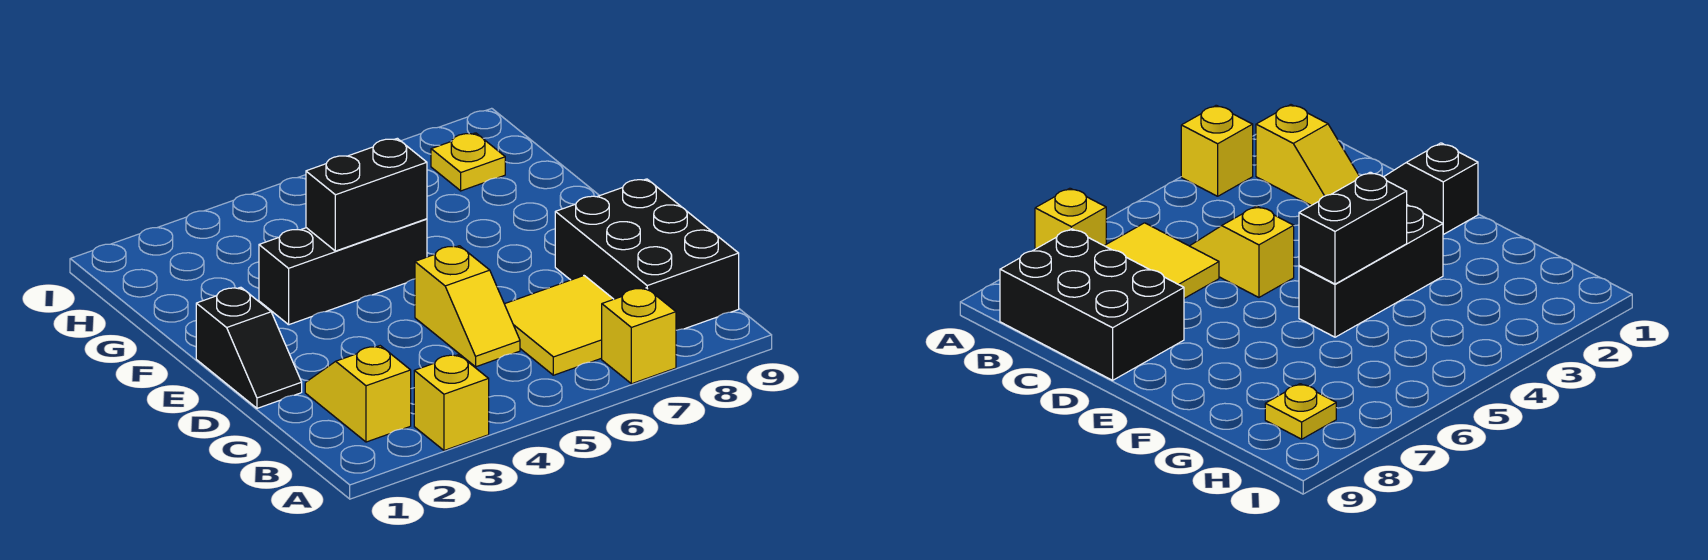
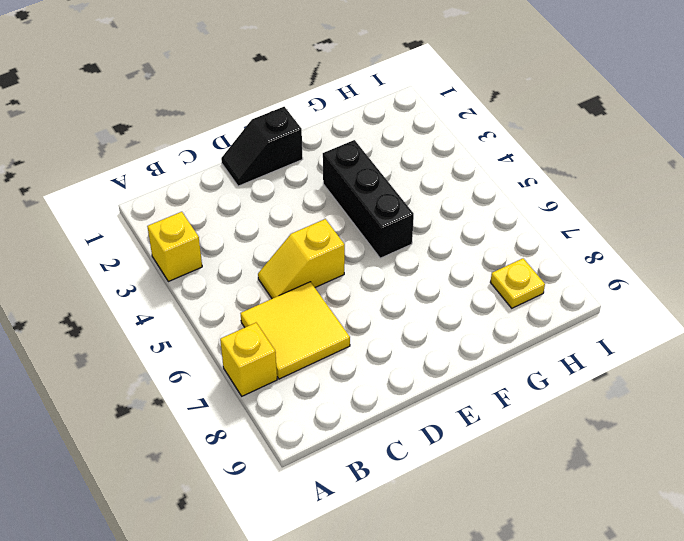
none -> yellow 1x2 slope [305,346,411,442]
none -> black 2x3 brick [555,179,739,330]

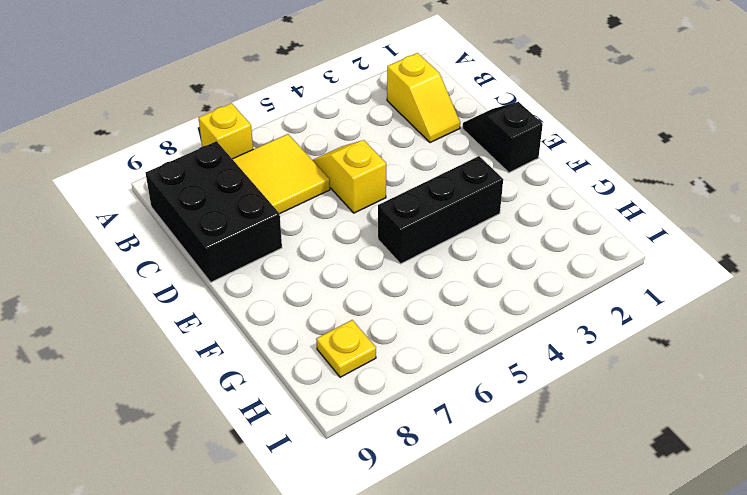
none -> yellow 1x1 brick [414,355,489,450]
none -> black 1x2 brick [306,138,427,251]

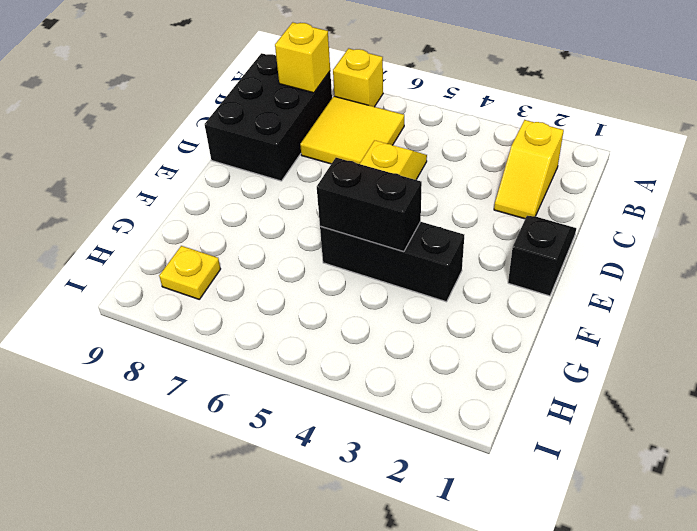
yellow 1x1 brick [275,22,330,93] -> yellow 1x1 brick moved to [414,355,489,450]

